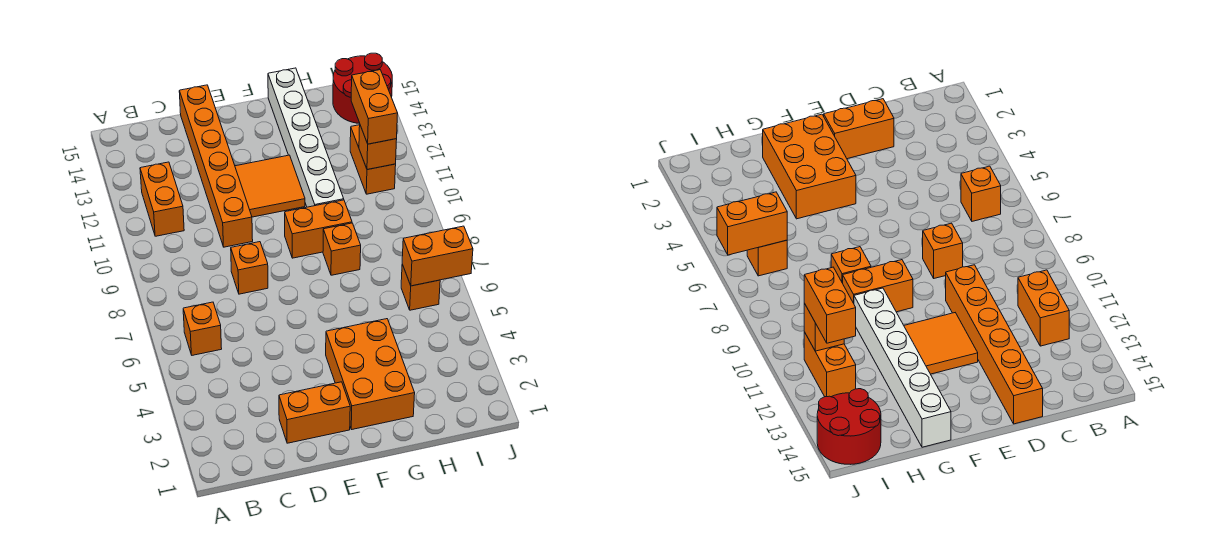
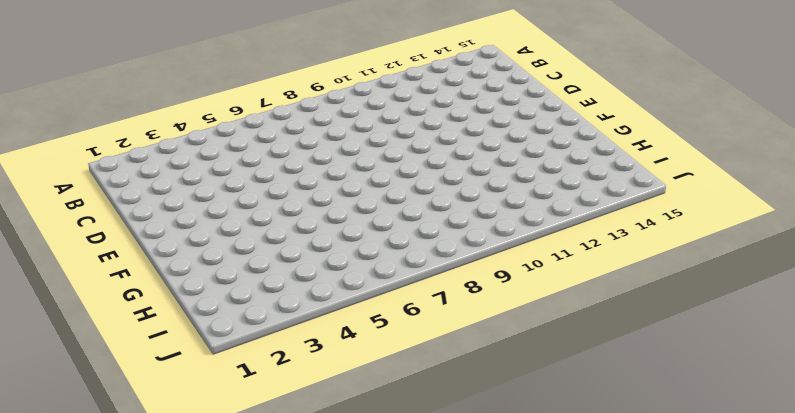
none -> orange 1x1 brick [183,302,222,355]
none -> orange 1x2 brick [140,162,184,236]
none -> orange 1x2 brick [279,382,350,443]

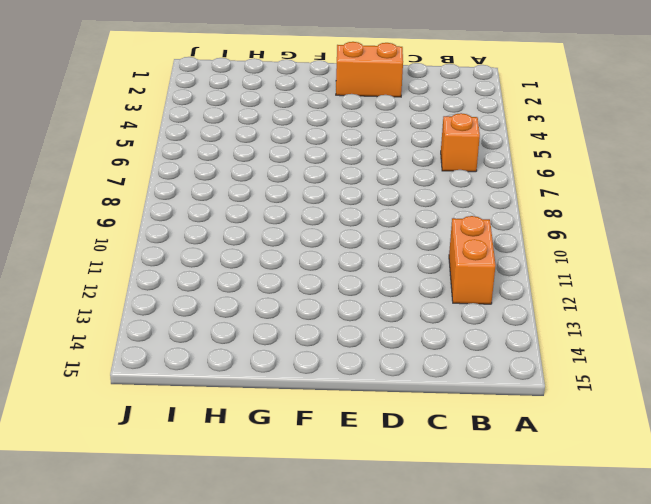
none -> orange 1x1 brick [231,242,268,294]
none -> orange 1x6 brick [179,85,253,247]
none -> orange 2x2 tile [235,155,305,217]

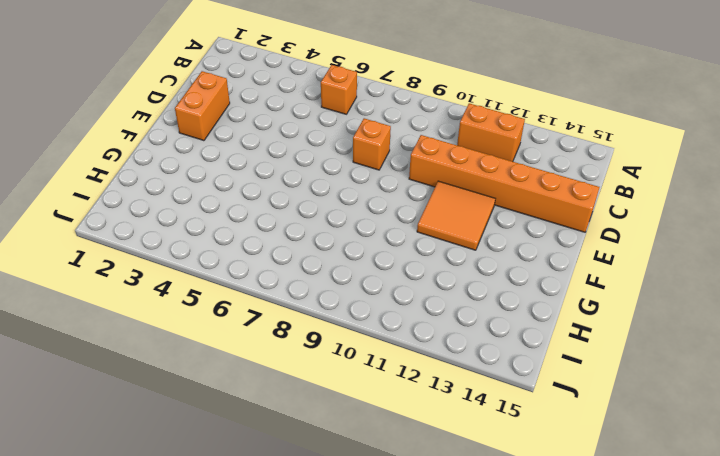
none -> orange 2x3 brick [326,319,415,430]
none -> orange 1x2 brick [285,200,352,258]
none -> orange 1x1 brick [323,223,361,275]

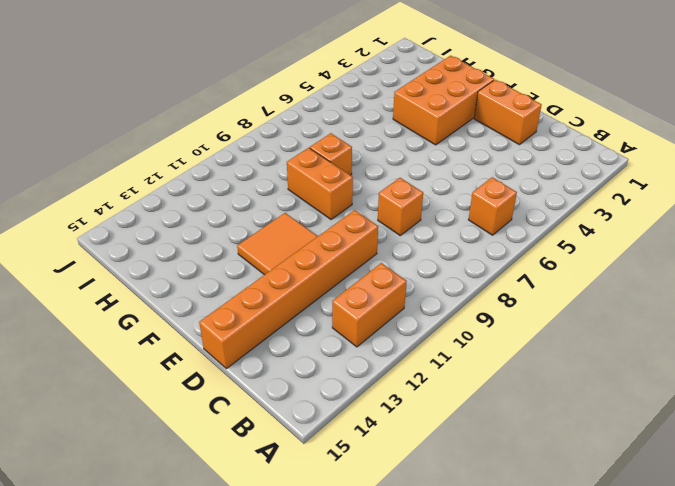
none -> white 1x6 brick [268,68,344,207]
none -> orange 1x1 brick [401,264,440,310]
none -> orange 1x2 brick [350,125,396,194]

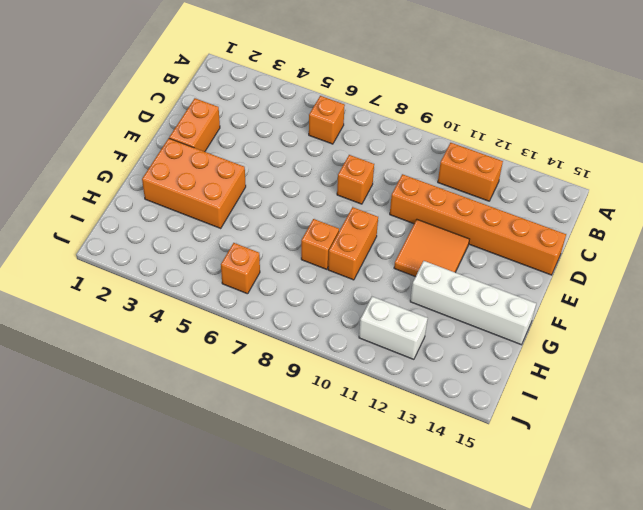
white 1x4 brick [410,261,536,345] -> white 1x6 brick [268,68,344,207]
white 1x2 brick [359,297,428,359] -> orange 1x2 brick [350,125,396,194]
none -> red 2x2 round brick [333,53,392,123]
none -> orange 1x2 brick [402,226,473,286]
none -> orange 1x1 brick [359,126,397,170]

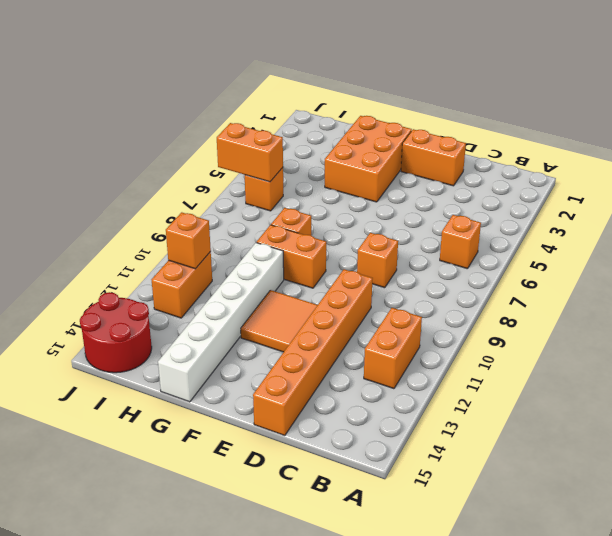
none -> orange 1x2 brick [351,70,398,144]

